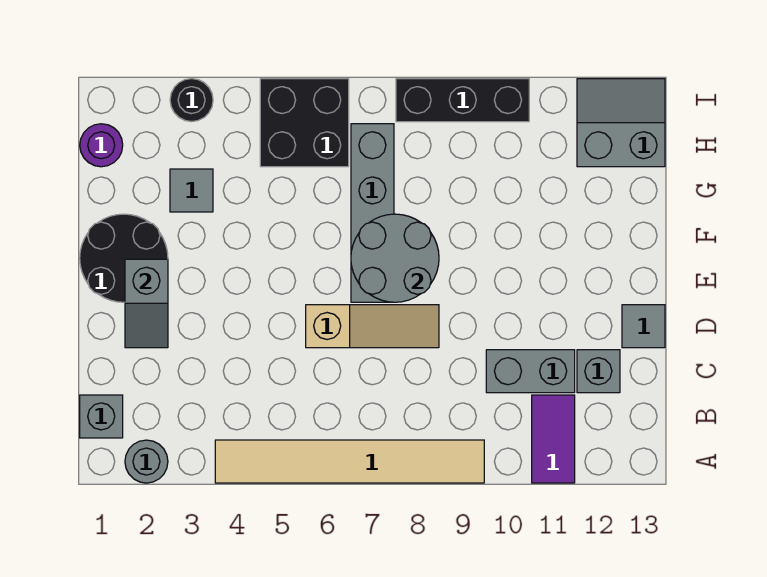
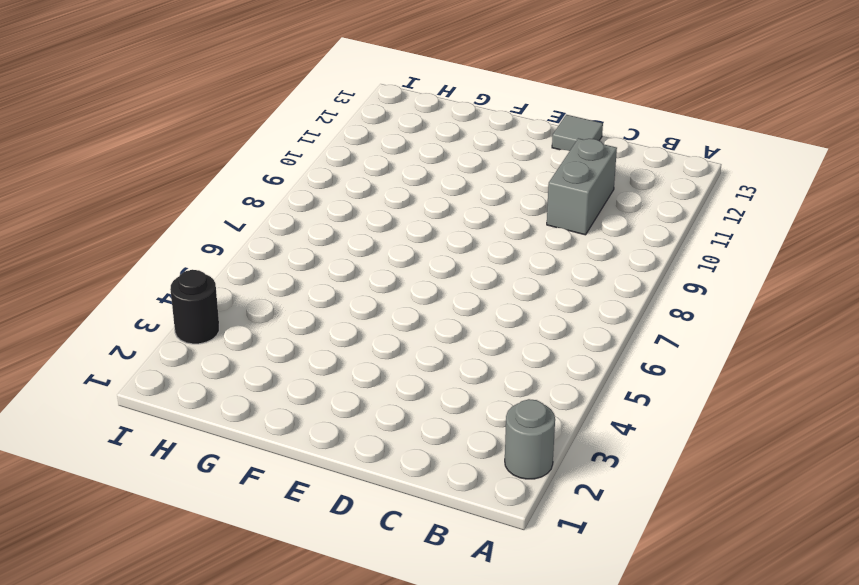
none -> tan 1x6 tile [215,440,484,483]
none -> purple 1x2 tile [532,395,575,483]
none -> grey 1x1 brick [80,395,123,438]

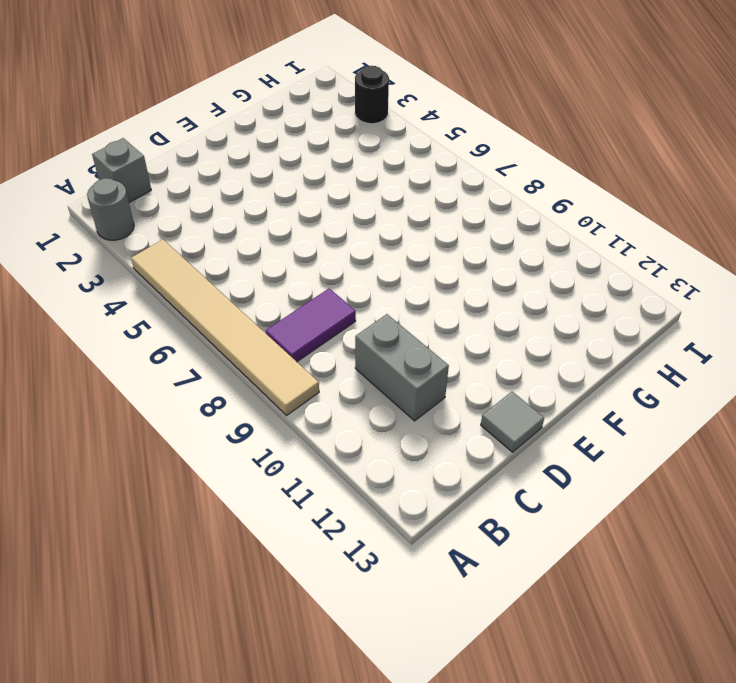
purple 1x2 tile [265,289,356,362] -> purple 1x2 tile moved to [532,395,575,483]
none -> grey 1x1 brick [577,350,620,393]
none -> tan 1x3 slope [306,305,439,348]
none -> black 2x2 round brick [80,214,168,302]

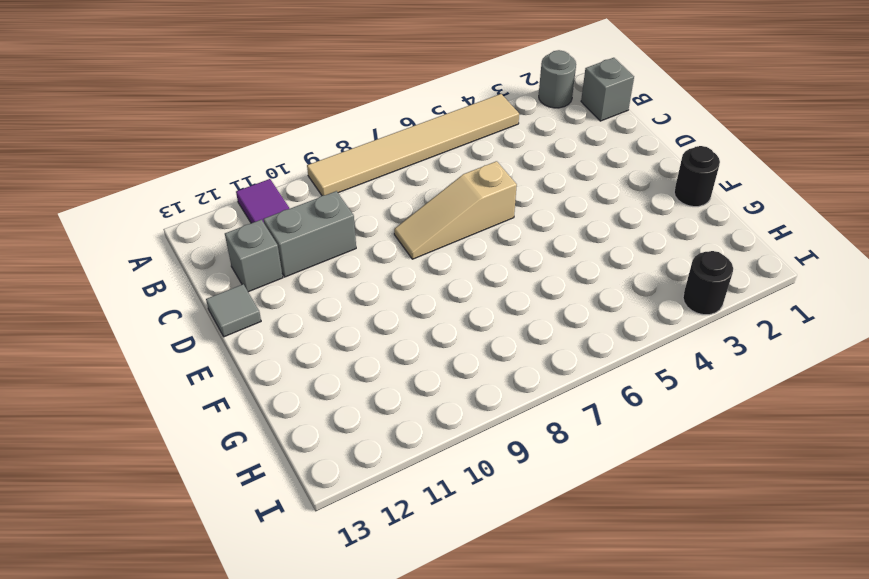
black 1x1 round brick [674,146,720,207] -> black 2x2 round brick [80,214,168,302]
none -> grey 1x4 brick [351,124,394,302]
none -> grey 1x1 tile [170,169,213,212]
none -> purple 1x1 round brick [80,124,123,167]

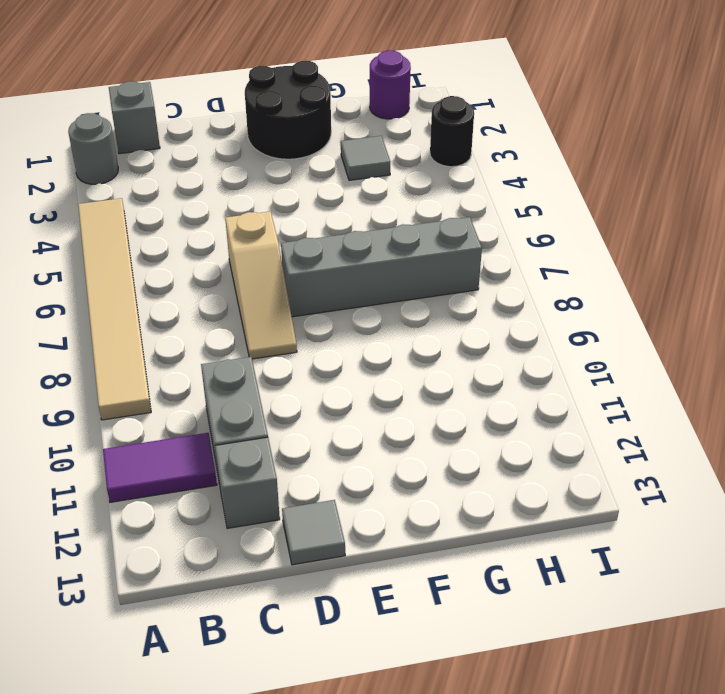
none -> black 2x2 brick [260,79,349,167]
none -> grey 2x2 slope [577,79,665,167]
none -> black 1x3 brick [396,79,529,122]

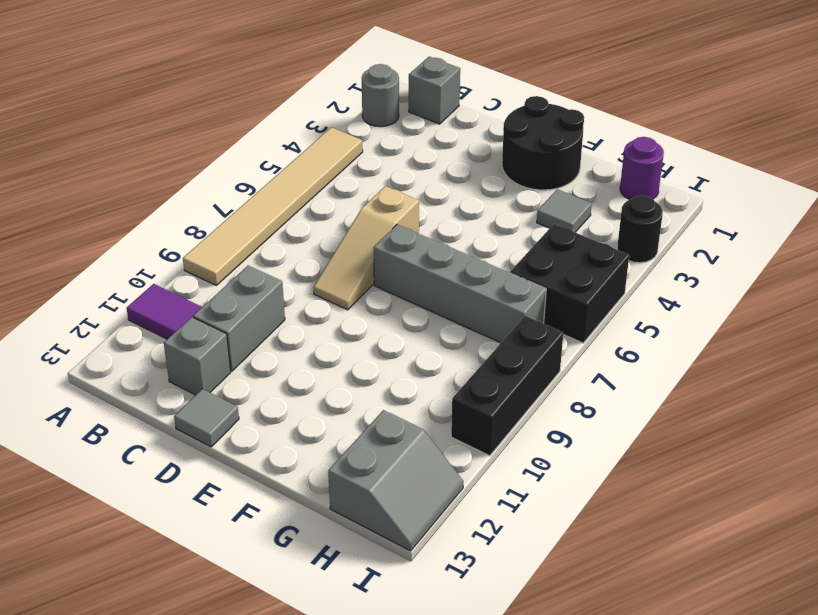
none -> grey 1x2 slope [125,259,168,348]
none -> grey 2x2 round brick [351,214,439,302]

